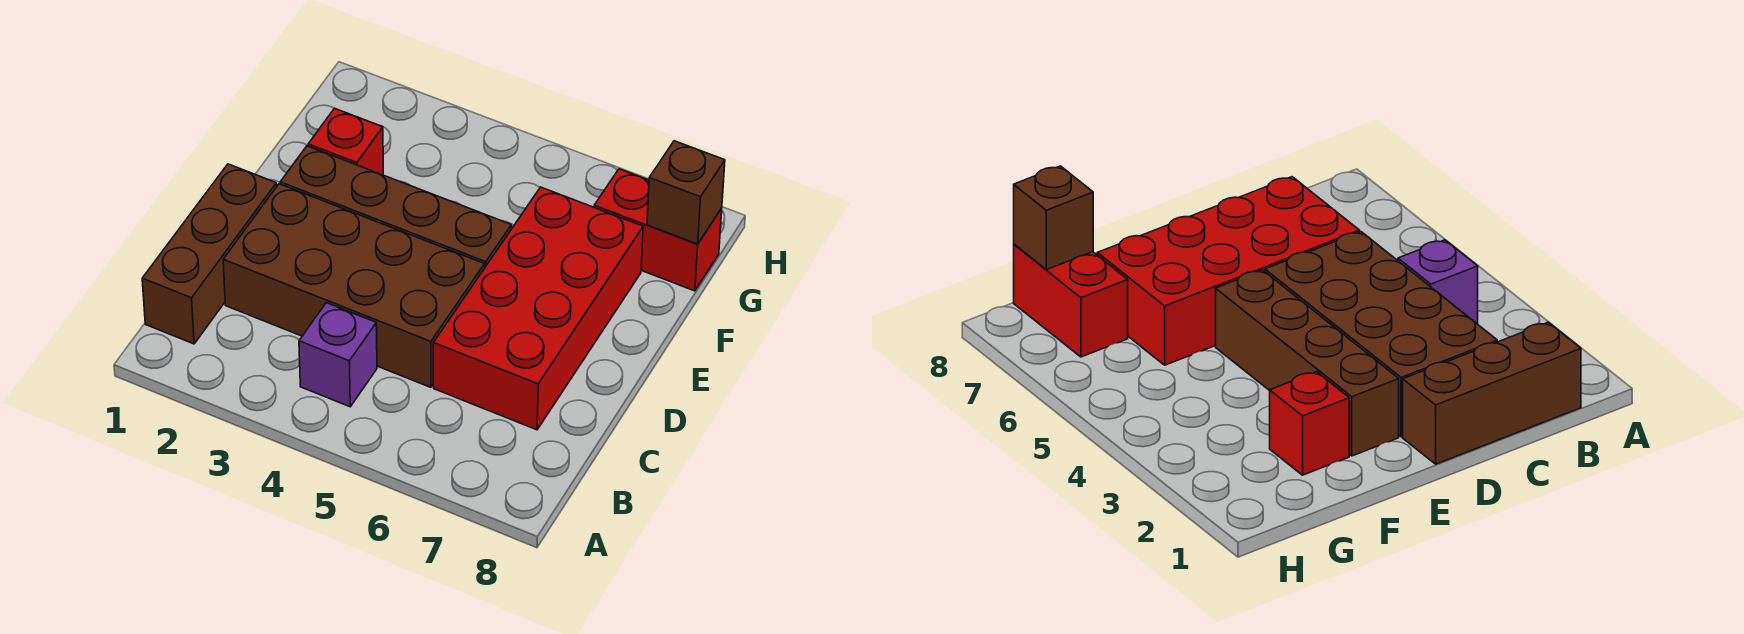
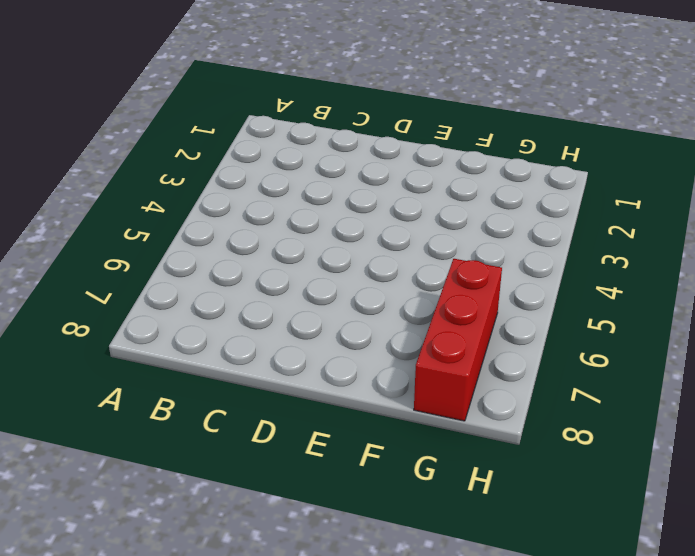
red 1x3 brick [414,259,502,421] -> red 1x2 brick [594,169,722,291]
none -> brown 1x3 brick [142,164,277,344]
none -> purple 1x1 brick [299,303,377,407]

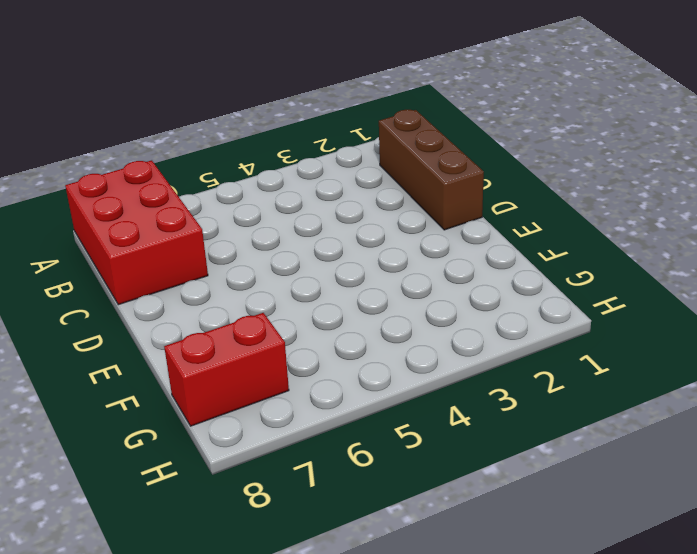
red 2x3 brick [65,160,208,305] -> red 2x4 brick [433,187,643,430]
none -> purple 1x1 brick [299,303,377,407]
none -> brown 2x4 brick [223,184,485,387]

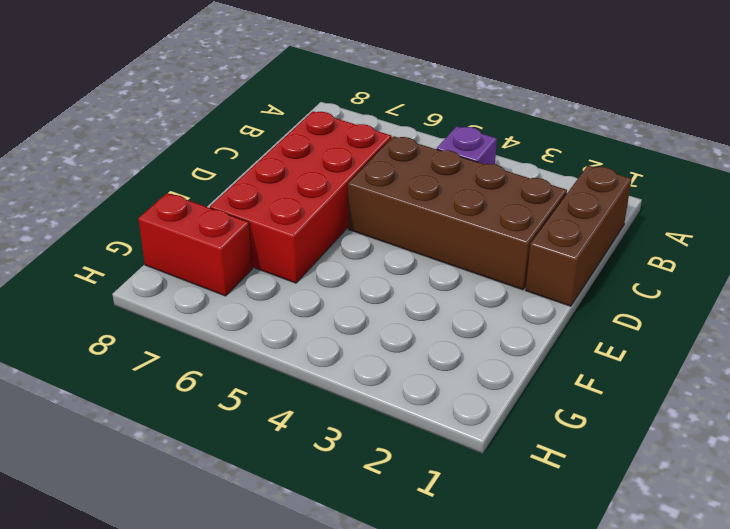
none -> brown 1x4 brick [280,146,511,267]
none -> red 1x1 brick [308,108,383,175]

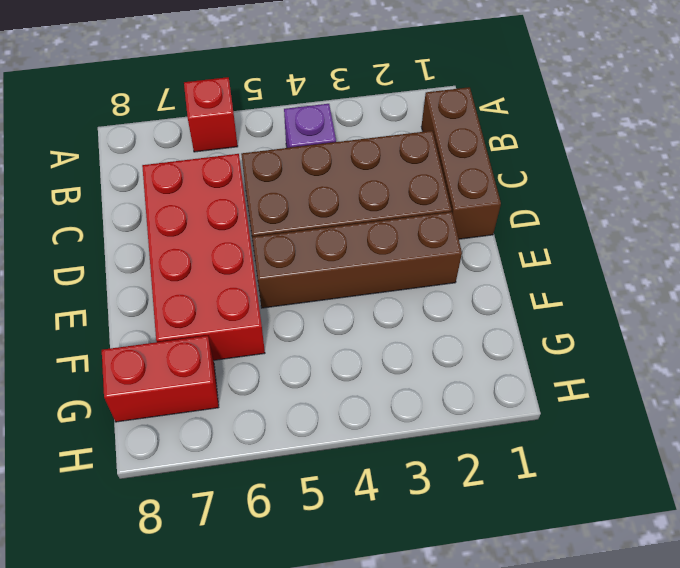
red 1x1 brick [184,77,238,152] -> red 1x1 brick moved to [308,108,383,175]
none -> brown 1x1 brick [647,141,725,244]

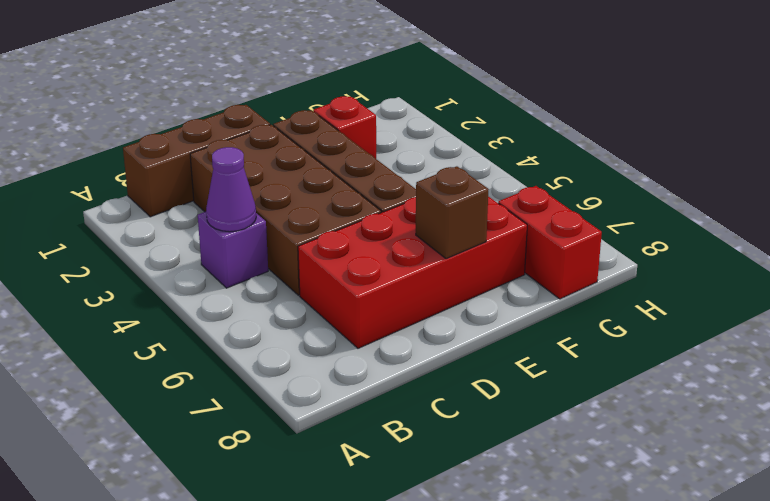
purple 1x1 cone [206,147,256,232] -> none
brown 1x1 brick [416,166,489,259] -> brown 1x1 brick moved to [647,141,725,244]

